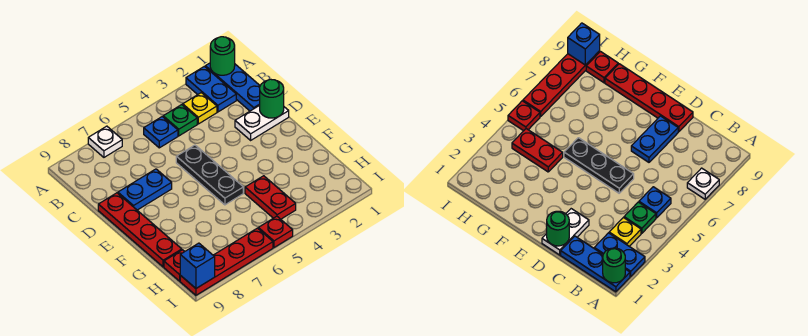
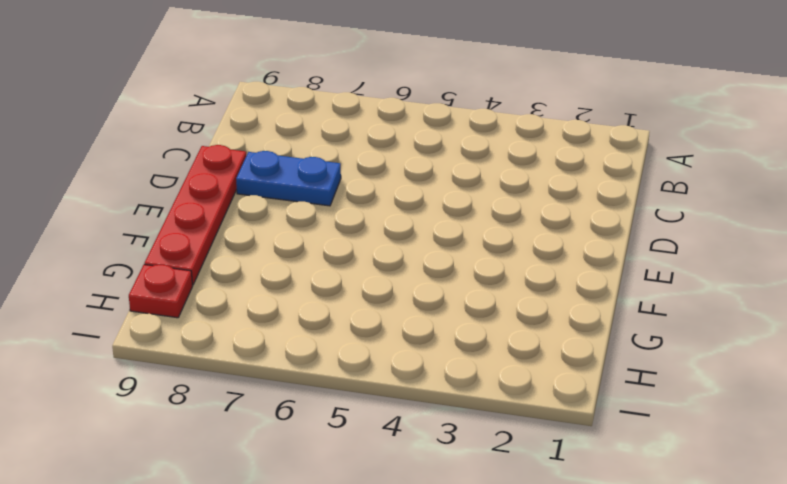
none -> blue 1x3 plate [205,63,260,111]
none -> blue 1x2 plate [186,66,236,112]
none -> white 1x1 plate [88,126,122,157]

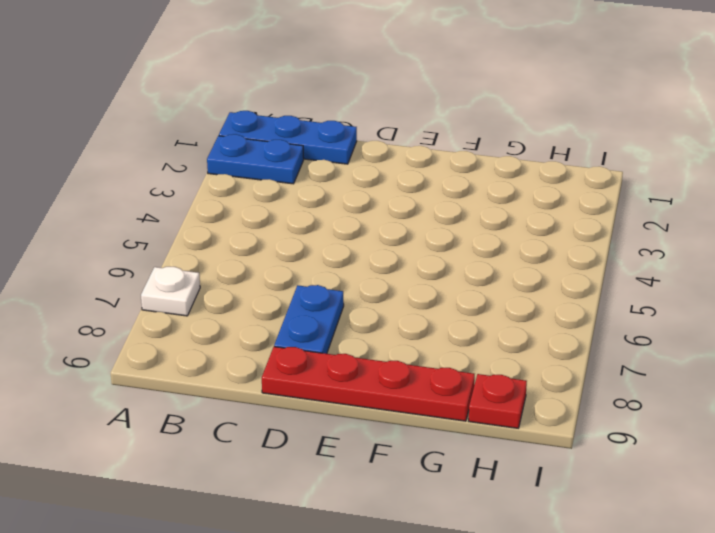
none -> yellow 1x1 plate [183,93,217,124]
none -> green 1x1 plate [163,105,197,136]
none -> blue 1x1 plate [144,117,178,148]

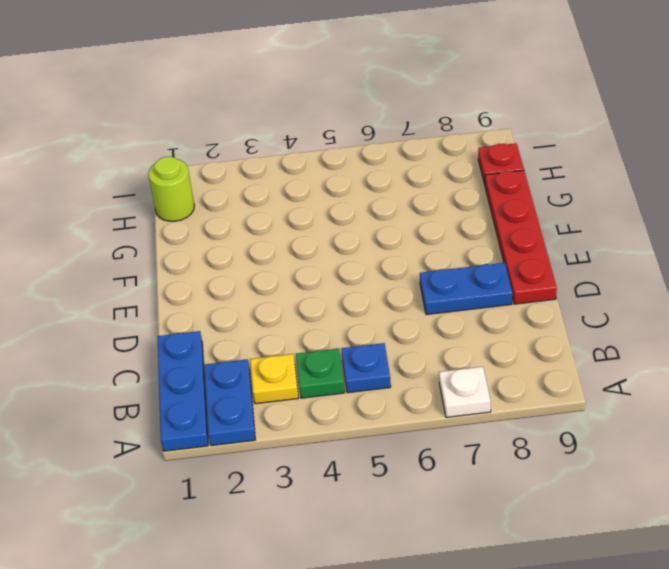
lime 1x1 round brick [148,157,194,221] -> none
none -> white 1x2 plate [235,105,289,140]
none -> black 1x3 plate [176,145,243,205]
none -> red 1x2 plate [245,176,296,219]

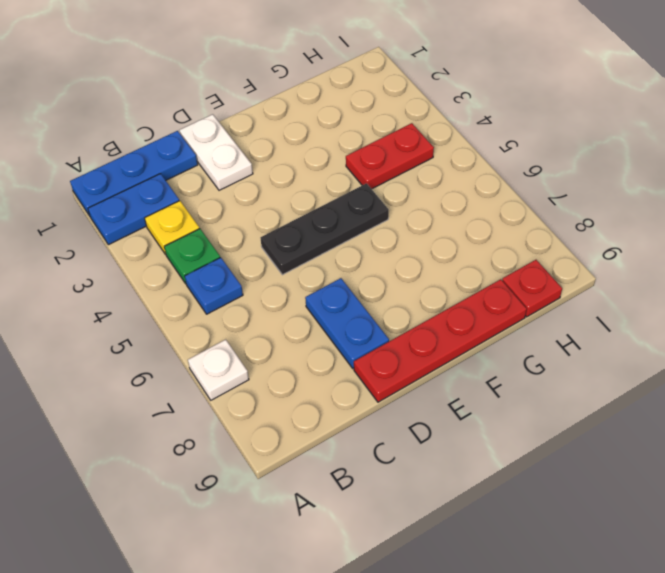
none -> red 1x1 plate [258,216,293,247]
none -> red 1x4 plate [180,228,273,295]
none -> green 1x1 round brick [210,37,235,75]

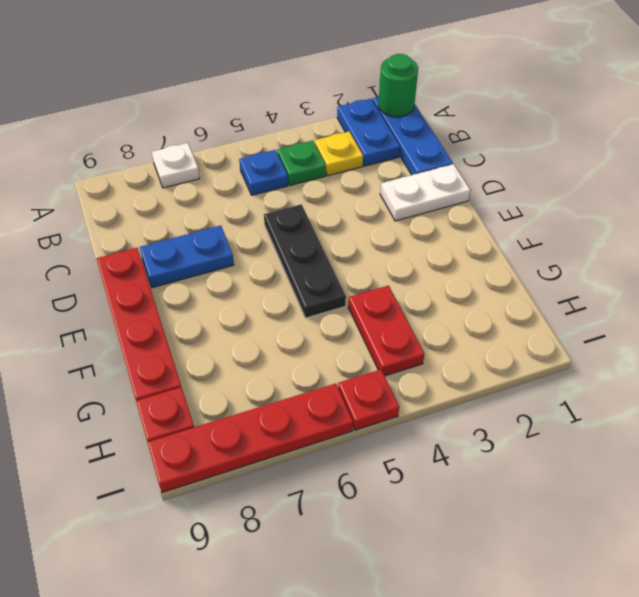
none -> green 1x1 round brick [260,79,284,118]
none -> blue 1x1 brick [180,243,215,288]

